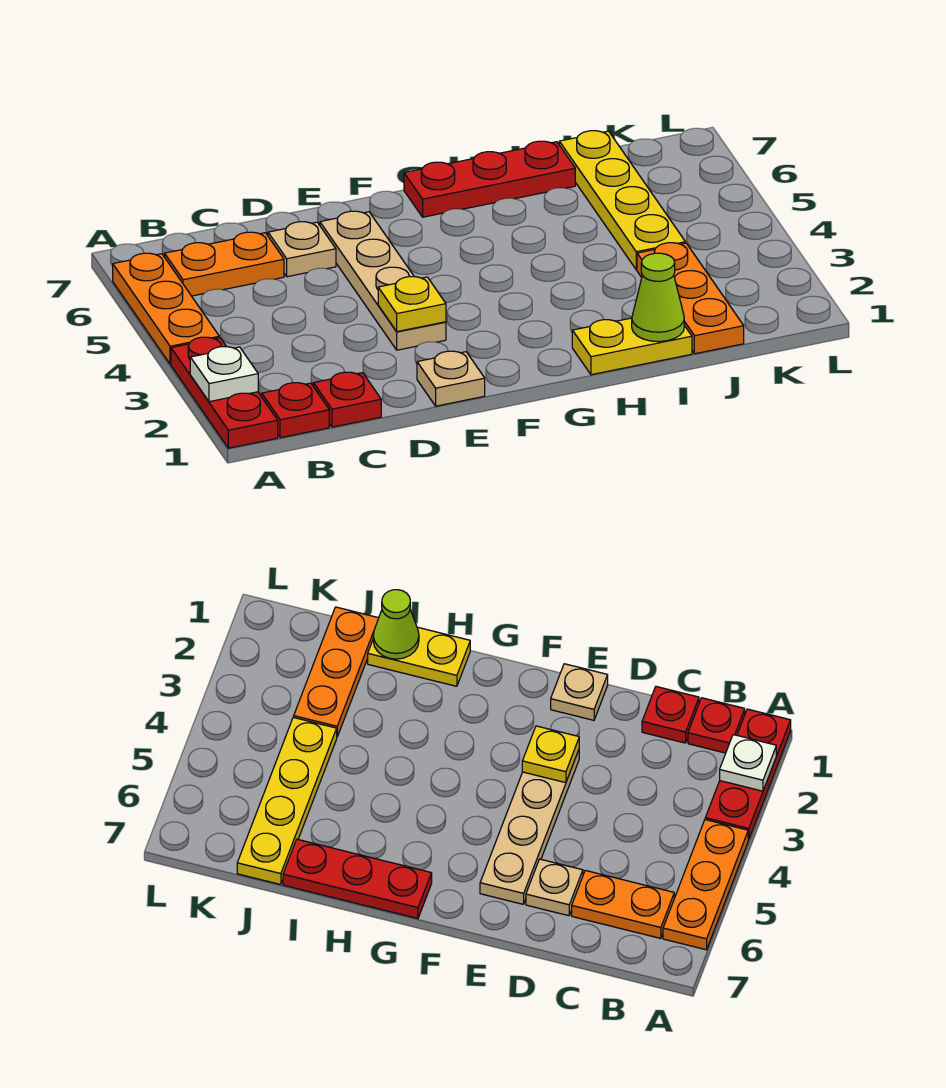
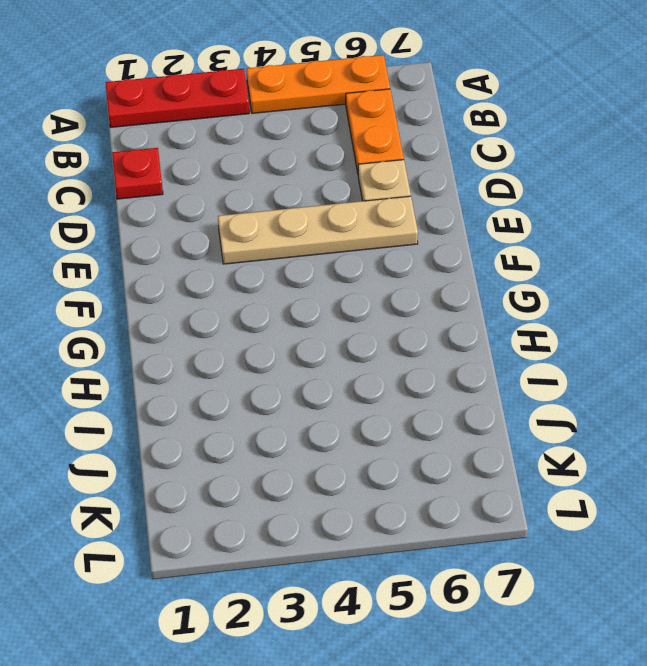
none -> red 1x1 plate [262,383,329,438]
none -> tan 1x1 plate [417,351,485,406]
none -> red 1x3 plate [404,141,575,217]

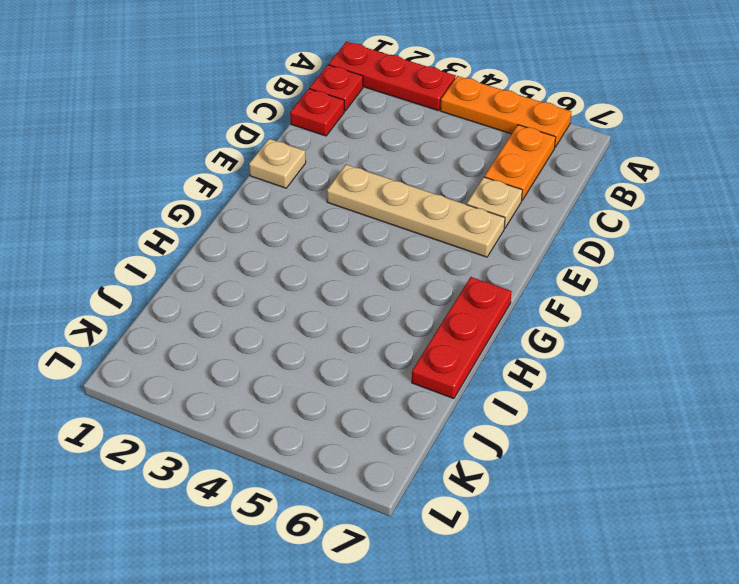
none -> yellow 1x2 plate [572,318,692,375]
none -> orange 1x3 plate [637,243,744,354]
none -> yellow 1x4 plate [559,131,685,270]

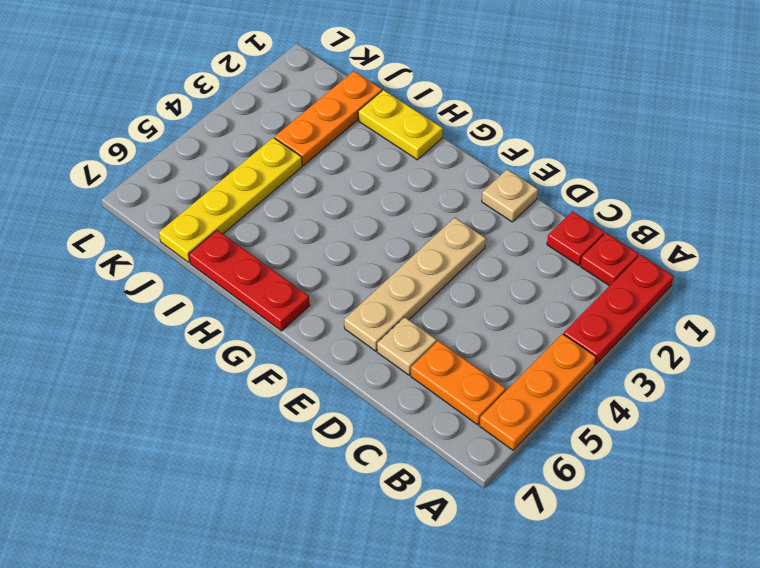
none -> white 1x1 plate [190,346,258,402]
none -> yellow 1x1 plate [378,277,446,332]
none -> lime 1x1 cone [632,253,684,342]

